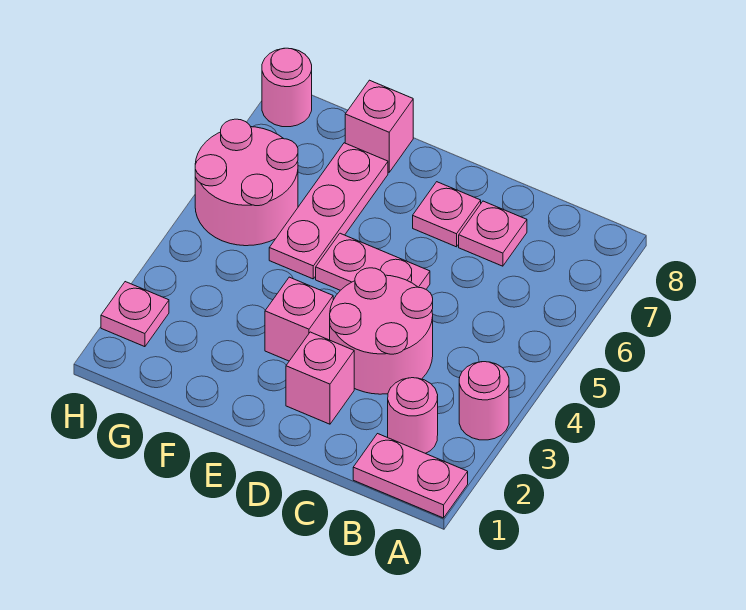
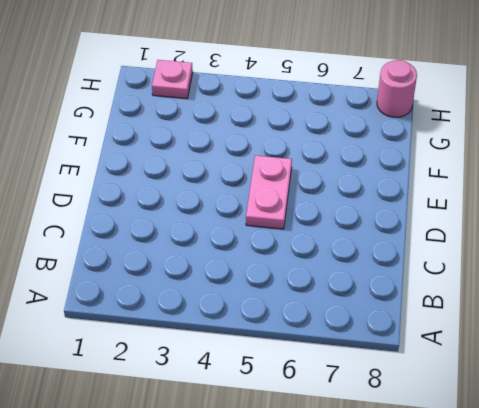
none -> pink 1x2 plate [353,434,468,518]
none -> pink 1x1 round brick [459,362,509,440]
none -> pink 1x1 round brick [388,378,438,453]

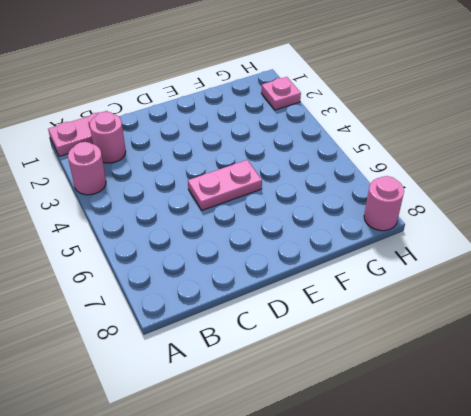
none -> pink 2x2 round brick [330,268,433,394]
none -> pink 1x1 plate [459,201,527,266]
none -> pink 1x1 brick [286,332,354,424]

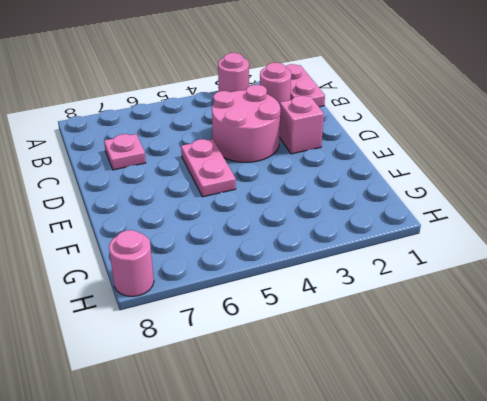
none -> pink 1x1 plate [413,182,481,247]
none -> pink 1x1 brick [265,277,333,361]
none -> pink 1x3 plate [269,143,388,279]

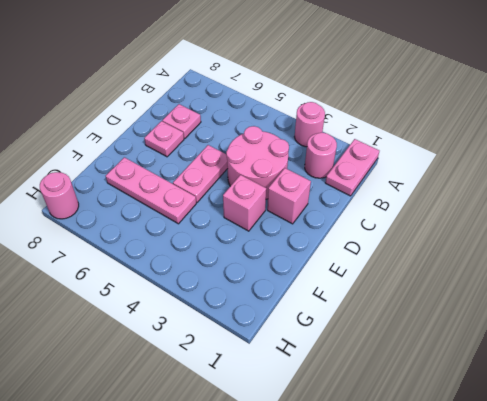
none -> pink 1x1 brick [345,80,413,172]
none -> pink 2x2 round brick [195,119,298,246]
none -> pink 1x1 plate [101,282,169,347]

